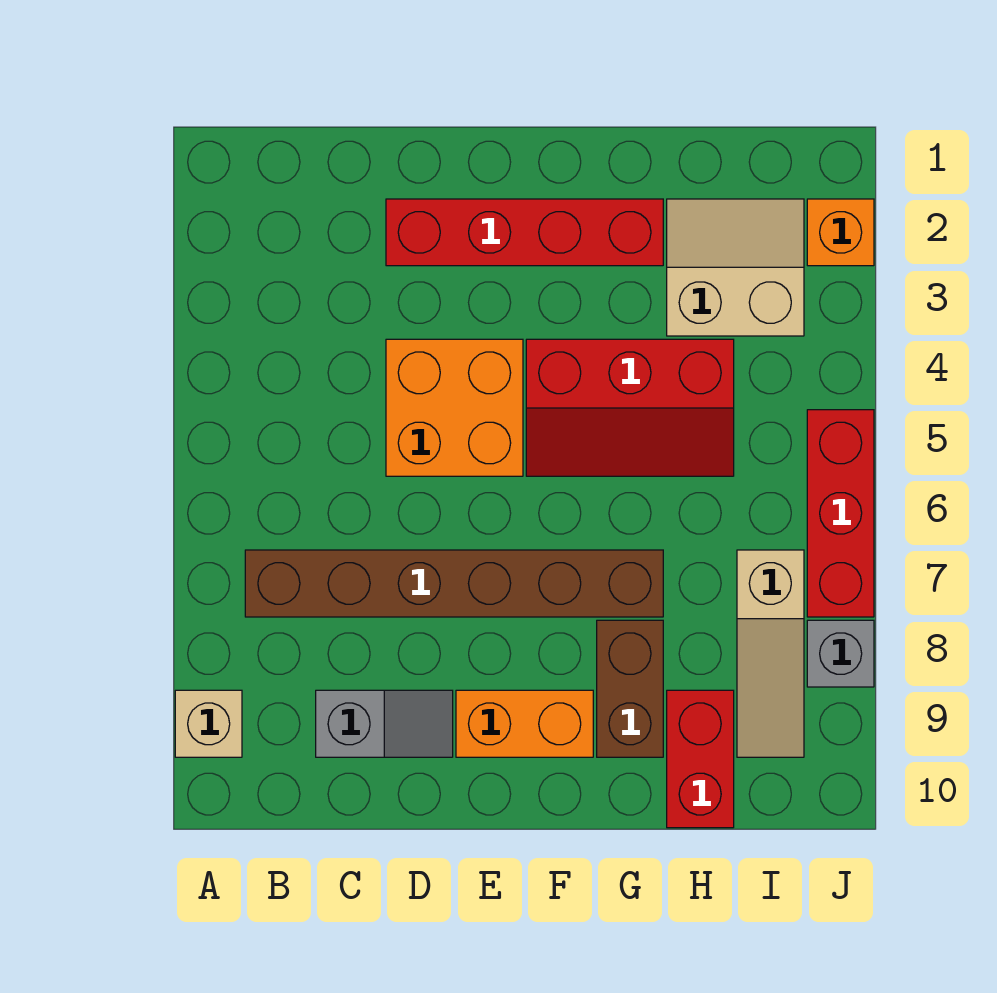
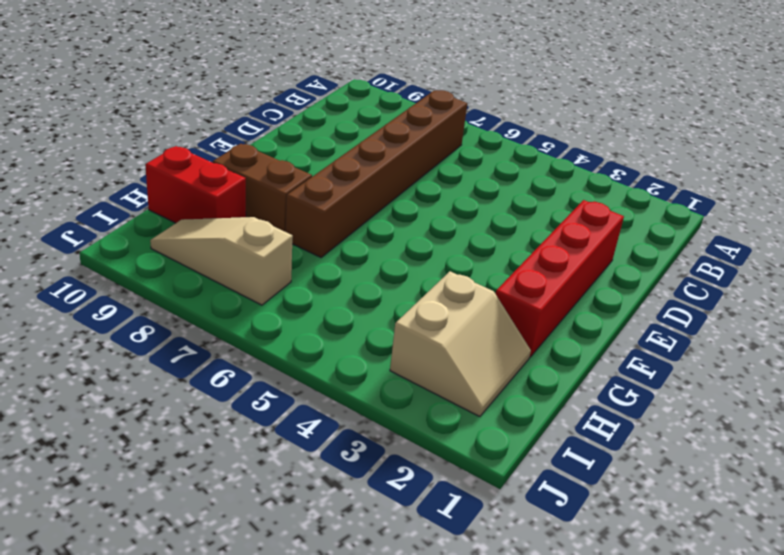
none -> tan 1x1 brick [175,690,242,757]
none -> grey 1x2 slope [316,690,453,757]
none -> orange 2x2 brick [386,339,523,476]

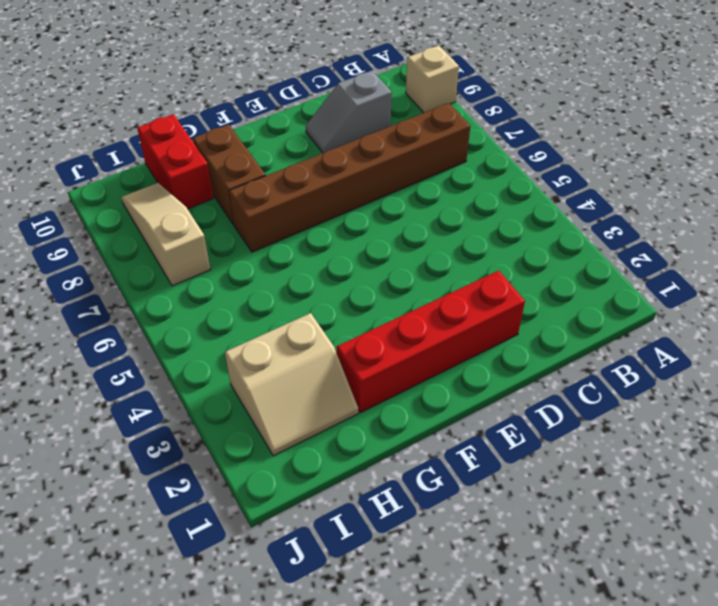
none -> orange 2x2 brick [386,339,523,476]
none -> orange 1x2 brick [456,690,593,757]
none -> red 2x3 slope [526,339,734,476]

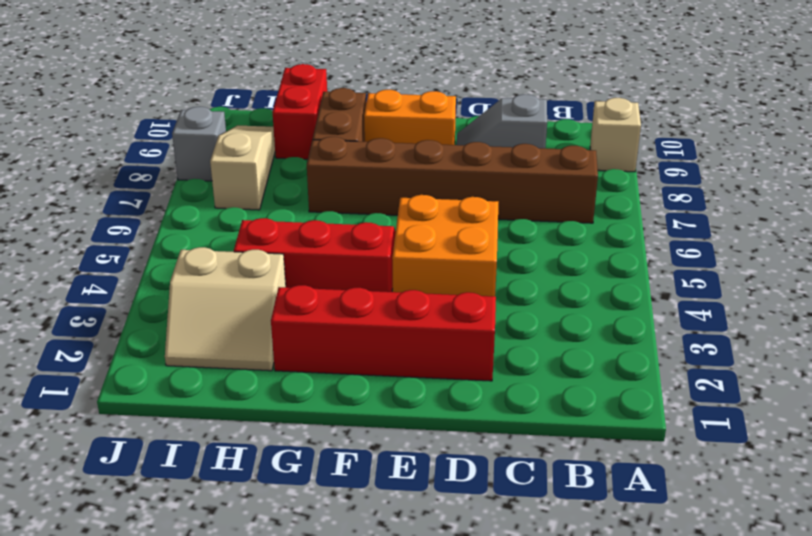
none -> orange 1x1 brick [807,199,874,266]
none -> red 1x3 brick [807,410,874,617]

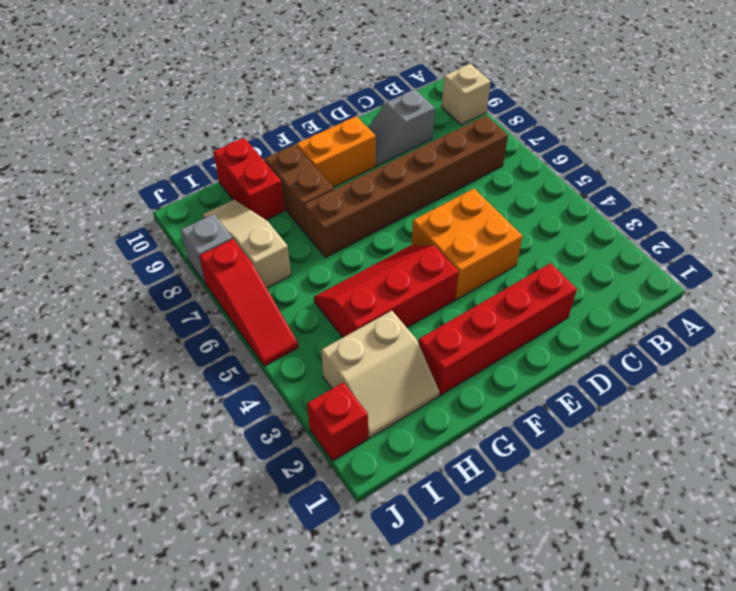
red 1x1 brick [307,382,368,461] -> orange 1x1 brick [807,199,874,266]
red 1x3 slope [199,239,298,366] -> red 1x3 brick [807,410,874,617]

